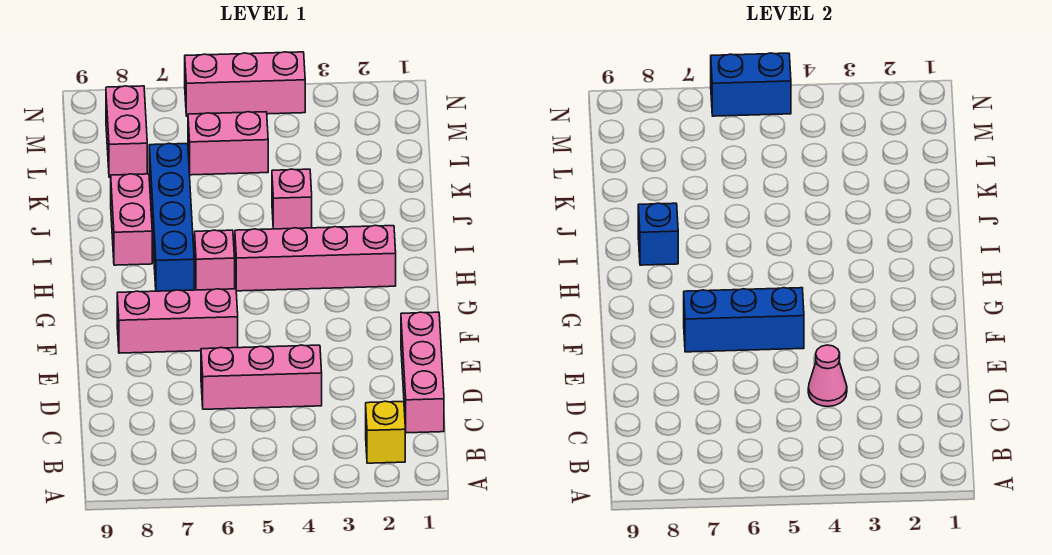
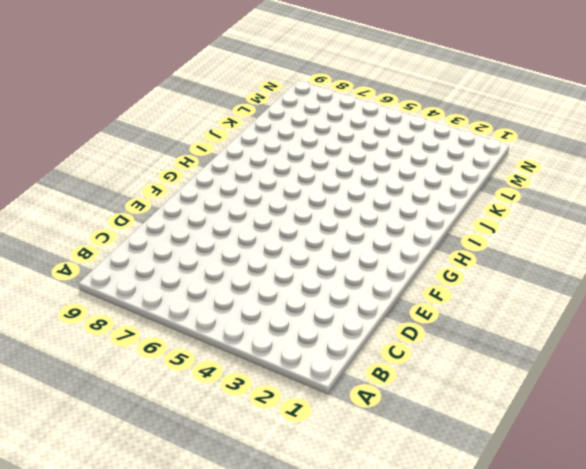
none -> yellow 1x1 brick [366,401,405,463]
none -> pink 1x3 brick [401,312,444,433]
none -> pink 1x3 brick [201,345,322,409]

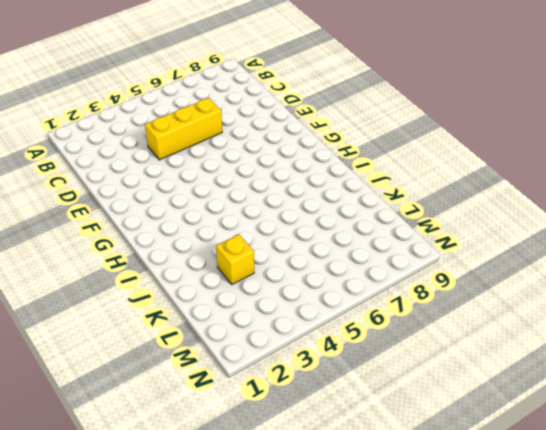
yellow 1x3 brick [145,98,222,160] -> pink 1x3 brick [201,345,322,409]
yellow 1x1 brick [216,234,254,284] -> yellow 1x1 brick moved to [366,401,405,463]
none -> pink 1x3 brick [401,312,444,433]
none -> pink 1x3 brick [117,289,238,353]
none -> pink 1x4 brick [235,225,396,291]

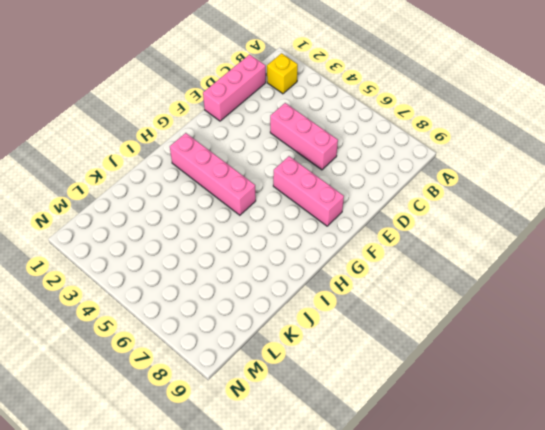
none -> pink 1x1 brick [195,230,235,290]
none -> blue 1x4 brick [149,143,194,291]
none -> pink 1x2 brick [111,174,152,265]

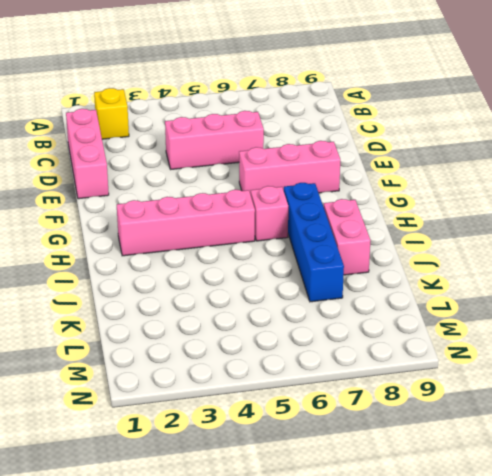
none -> pink 1x1 brick [272,169,312,229]
none -> pink 1x2 brick [188,112,268,175]
none -> pink 1x2 brick [106,86,147,177]

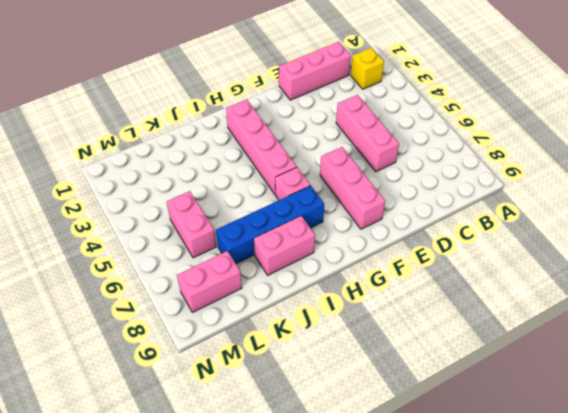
none -> pink 1x1 brick [272,169,312,229]
none -> pink 1x3 brick [185,52,305,116]
none -> pink 1x1 cone [808,345,847,407]

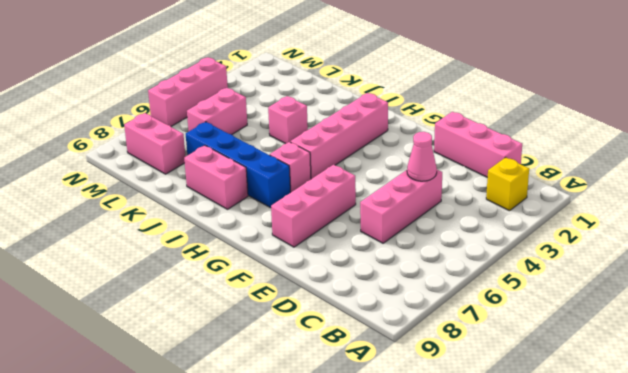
none -> blue 1x3 brick [684,288,804,352]
none -> blue 1x1 brick [638,203,678,265]
none -> blue 1x2 brick [711,53,791,116]

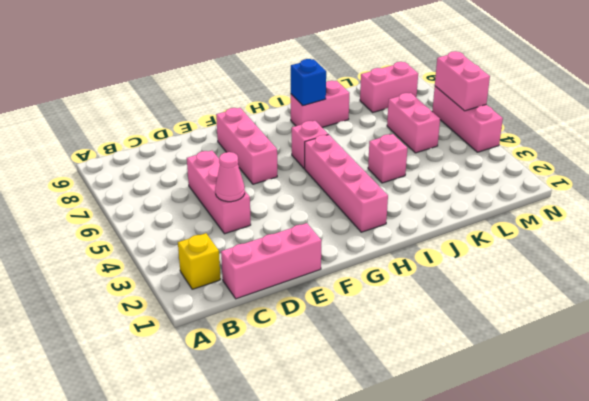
pink 1x2 brick [435,51,490,111] -> blue 1x2 brick [711,53,791,116]
none -> blue 1x4 brick [149,143,194,291]
none -> blue 1x3 brick [684,288,804,352]

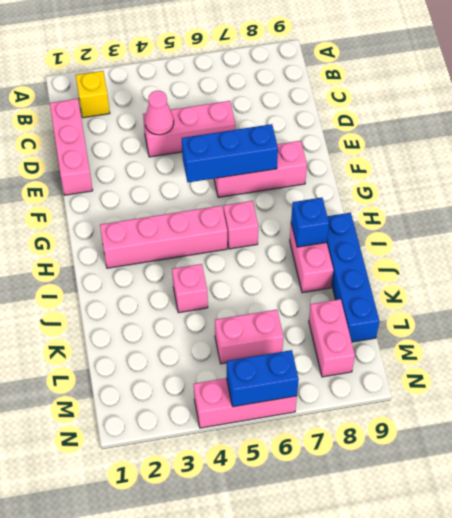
blue 1x4 brick [327,213,379,342] -> blue 1x4 brick moved to [149,143,194,291]

